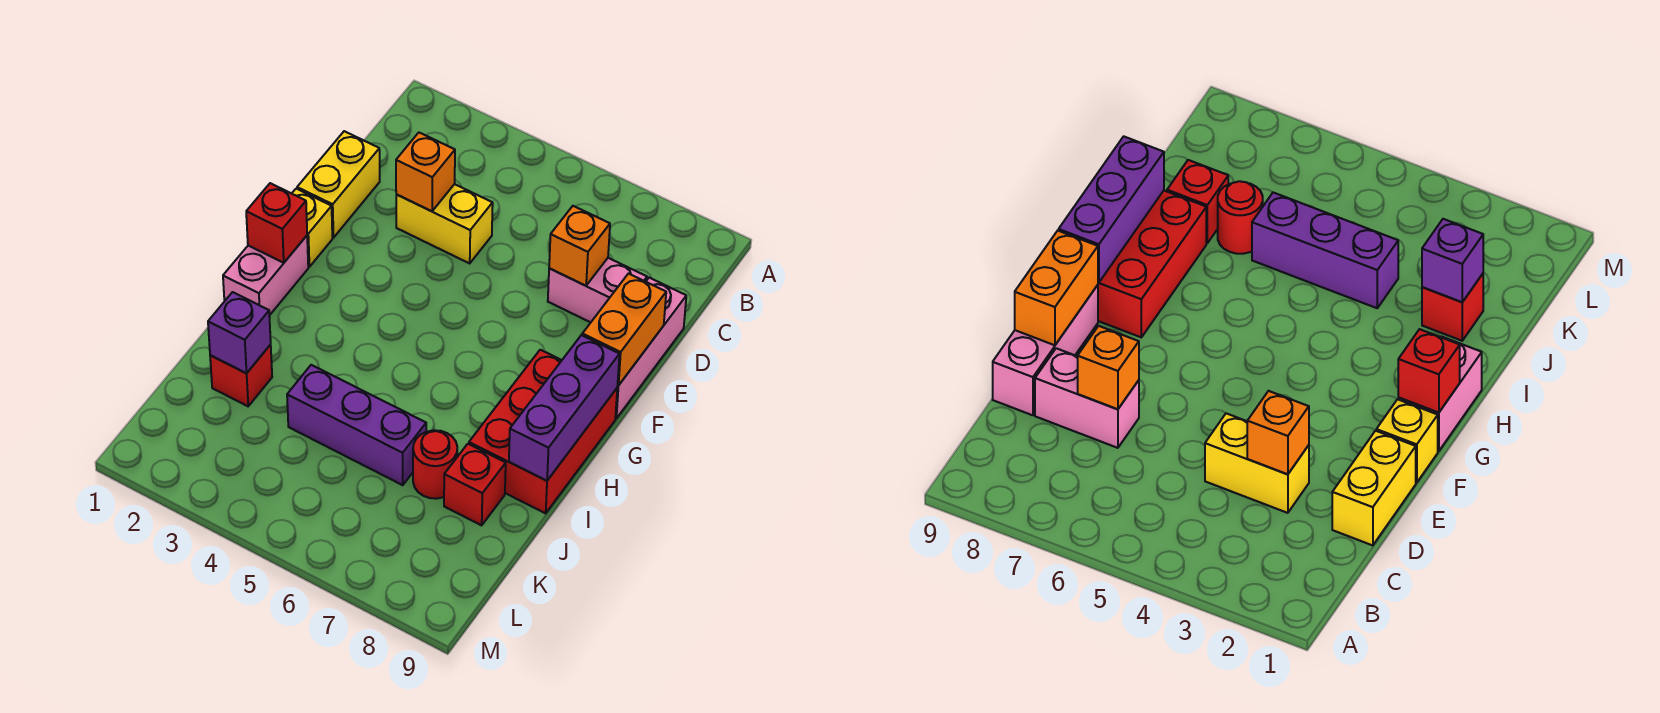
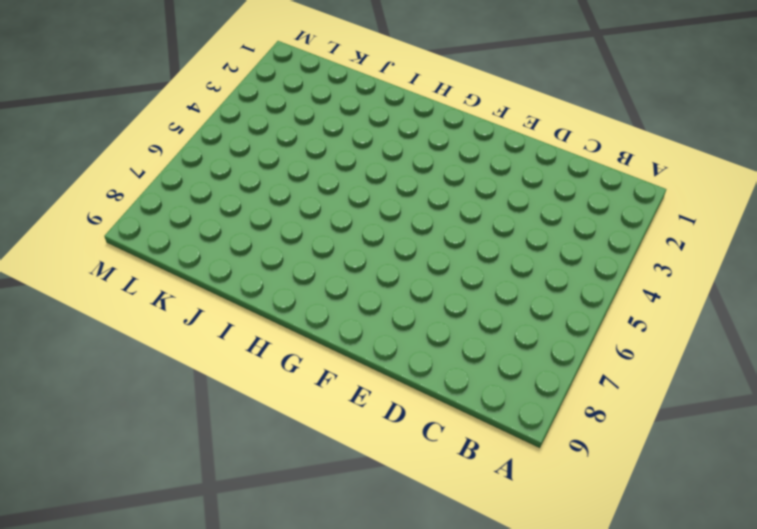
none -> yellow 1x2 brick [297,131,380,238]
none -> yellow 1x2 brick [396,184,493,263]
none -> pink 1x2 brick [548,258,647,322]

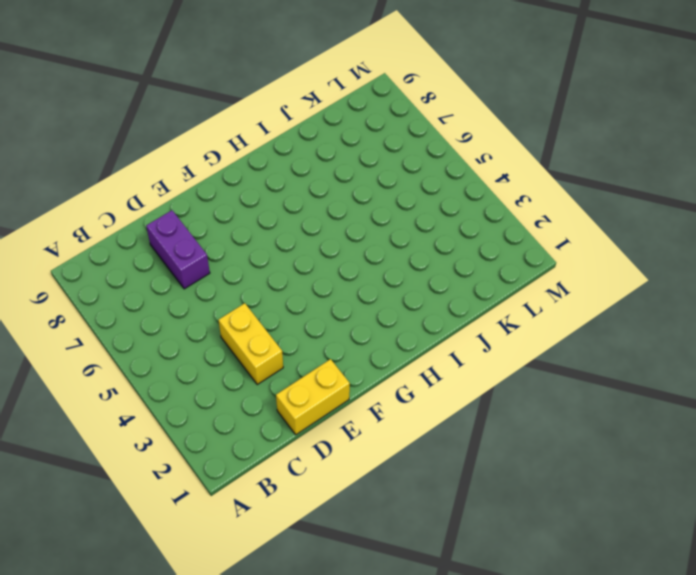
purple 1x2 brick [146,210,210,289] -> pink 1x2 brick [548,258,647,322]
none -> pink 1x3 brick [615,278,686,418]
none -> yellow 1x1 brick [292,189,332,267]
none -> pink 1x2 brick [223,236,308,316]

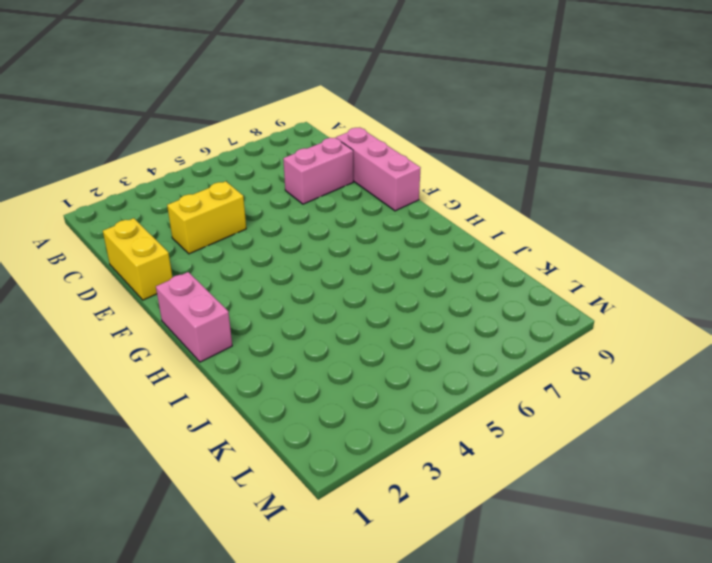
none -> yellow 1x1 brick [292,189,332,267]
none -> red 2x3 brick [469,350,617,513]
none -> red 1x1 brick [210,345,272,406]

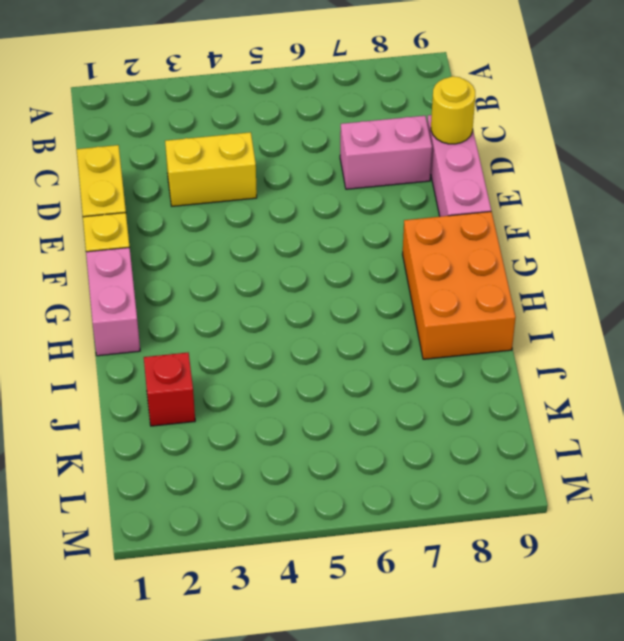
yellow 1x1 round brick [431,76,475,144] -> none
orange 2x3 brick [403,212,516,359] -> red 2x3 brick [469,350,617,513]
none -> purple 1x3 brick [287,365,426,485]
none -> red 1x1 round brick [413,430,457,499]
none -> red 1x1 brick [444,444,506,525]

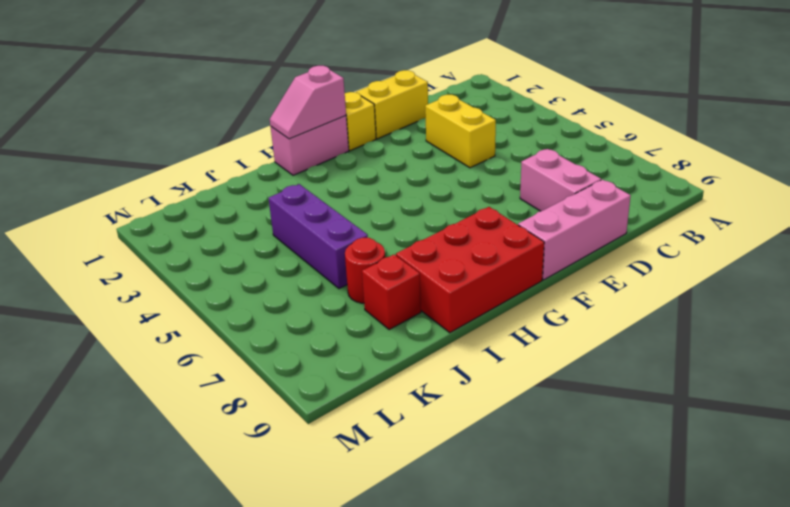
pink 1x2 slope [270,66,346,139] -> red 1x1 brick [246,183,307,263]
none -> red 1x1 brick [210,345,272,406]
none -> orange 1x1 brick [396,133,455,211]
none -> orange 1x1 brick [549,206,610,286]

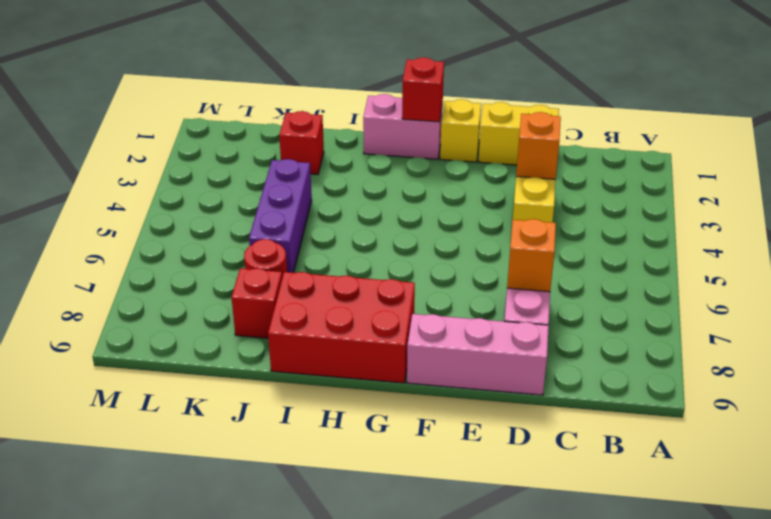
none -> orange 1x2 brick [582,274,666,386]
none -> purple 1x3 brick [509,335,620,481]
none -> purple 1x1 brick [208,292,271,373]

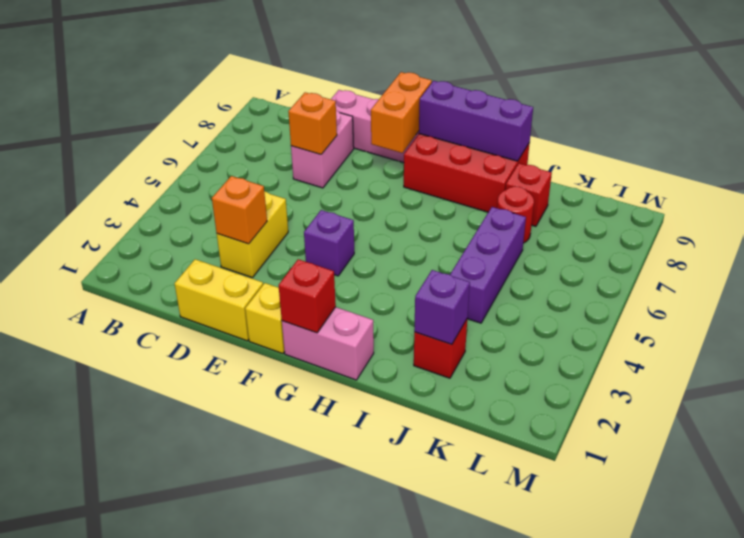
purple 1x1 brick [304,210,354,276] -> none
orange 1x2 brick [371,72,432,153] -> orange 1x2 brick turned to [582,274,666,386]

